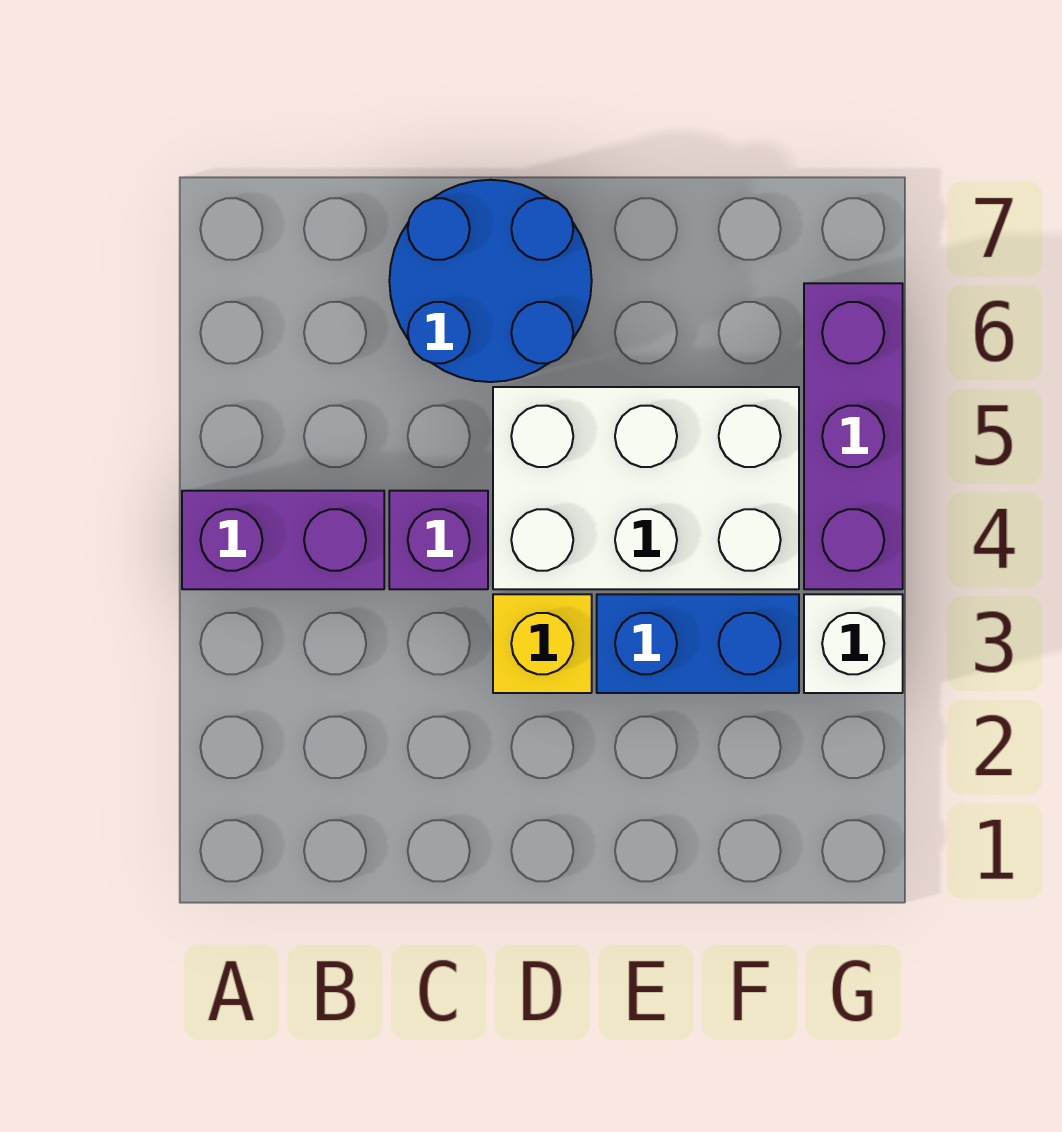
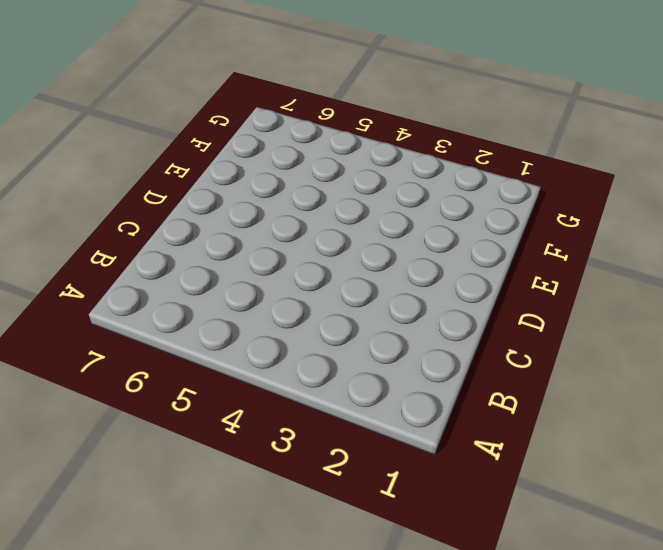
none -> purple 1x2 brick [182,491,384,589]
none -> purple 1x1 brick [389,491,488,589]

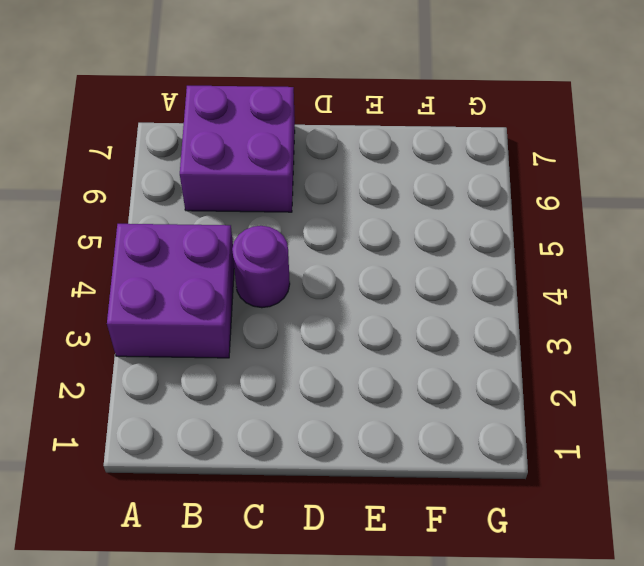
purple 2x2 brick [107,224,234,358] -> purple 1x2 brick [182,491,384,589]
purple 2x2 brick [180,86,295,212] -> blue 2x2 round brick [389,180,592,382]
purple 1x1 round brick [232,226,290,308] -> purple 1x1 brick [389,491,488,589]
none -> yellow 1x1 brick [493,594,592,693]
none -> white 2x3 brick [493,387,799,589]

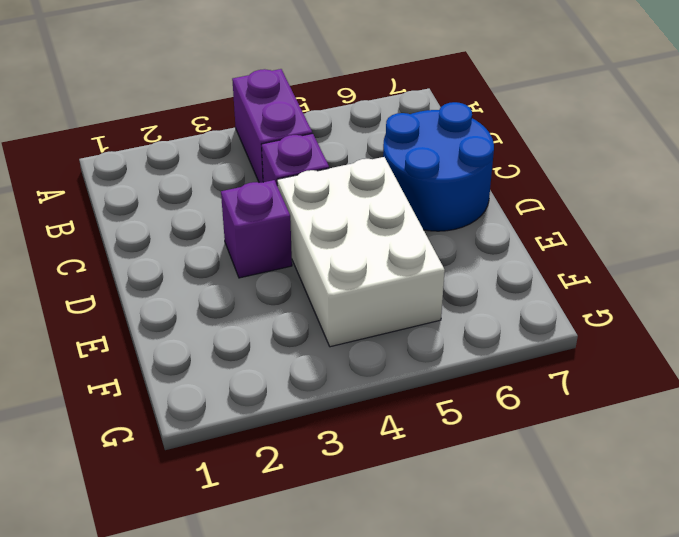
purple 1x1 brick [221,180,292,278] -> yellow 1x1 brick [493,594,592,693]
none -> blue 1x2 brick [597,594,799,693]
none -> white 1x1 brick [804,594,903,693]

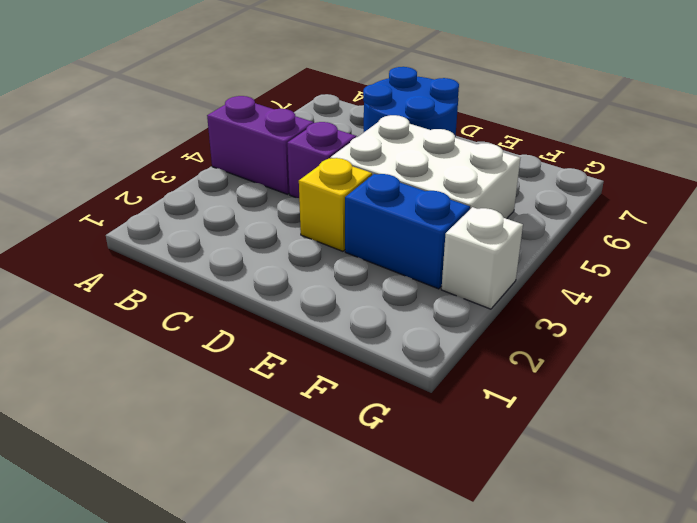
none -> purple 1x3 brick [804,283,903,589]

